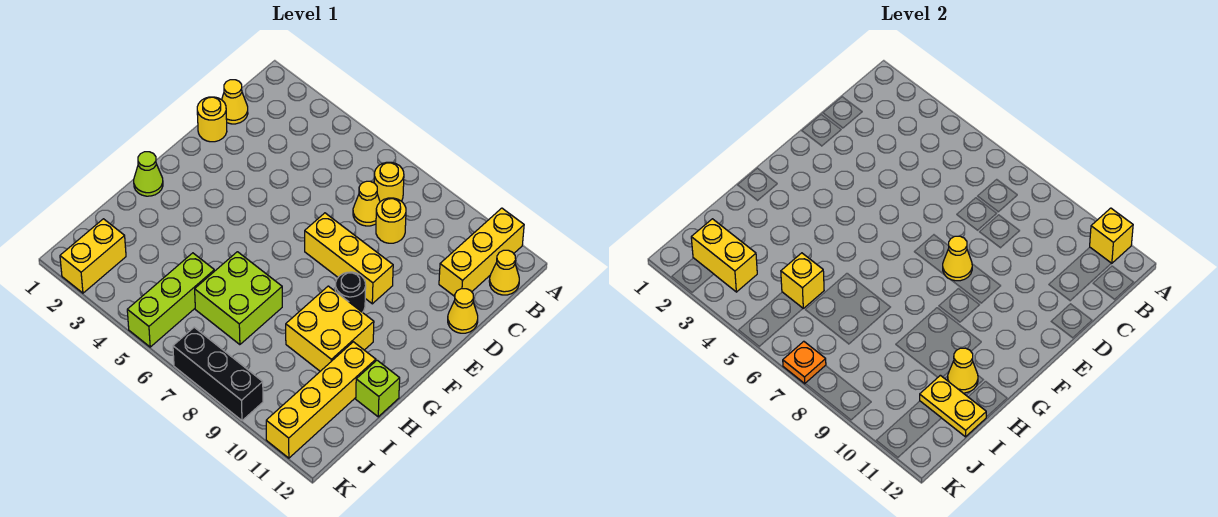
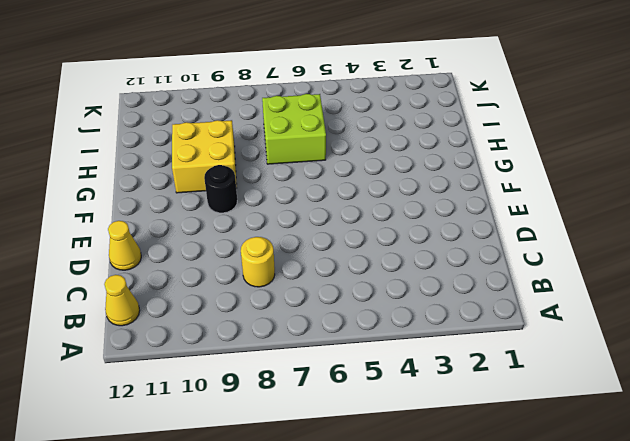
none -> yellow 1x3 brick [439,208,524,296]
none -> yellow 1x1 round brick [374,162,404,202]
none -> yellow 1x1 cone [222,80,248,124]

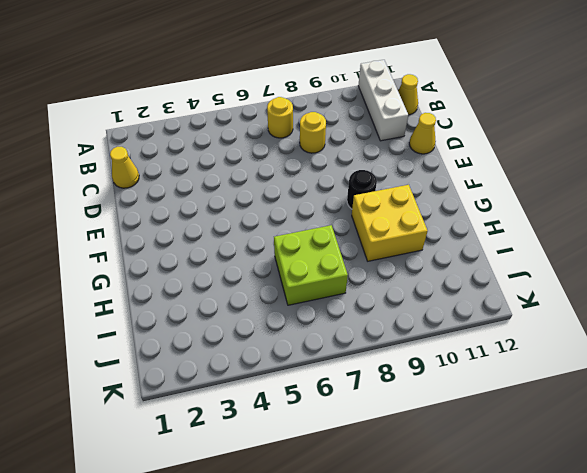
white 1x3 brick [358,60,408,141] -> yellow 1x3 brick [439,208,524,296]
none -> yellow 1x1 cone [353,181,380,226]
none -> yellow 1x1 round brick [197,97,227,142]
none -> yellow 1x3 brick [305,213,393,304]

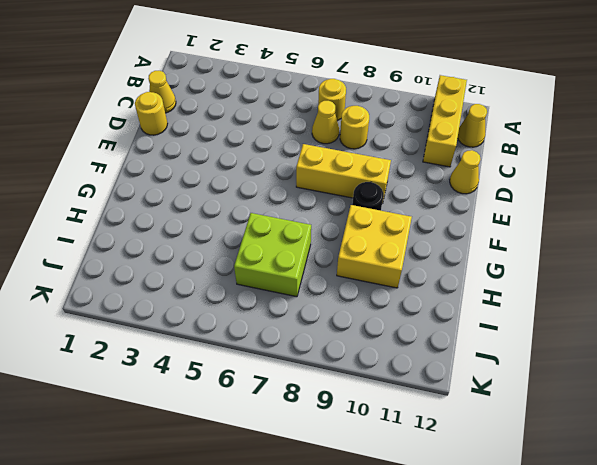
none -> lime 1x1 cone [134,152,163,196]
none -> yellow 1x4 brick [266,342,376,458]
none -> lime 1x1 brick [356,360,400,417]

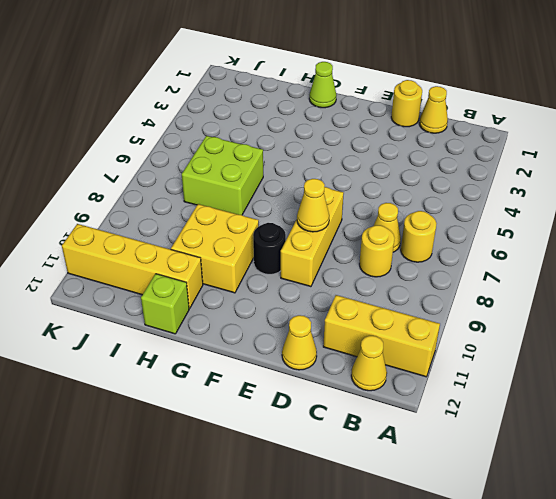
none -> lime 1x3 brick [127,253,214,347]
none -> yellow 1x2 brick [60,219,126,293]
none -> black 1x3 brick [173,327,263,420]

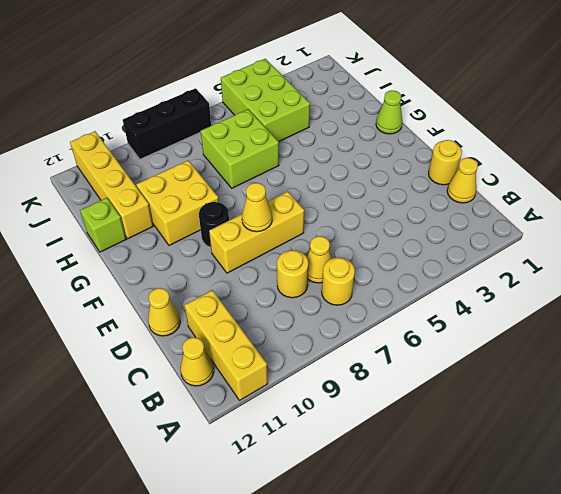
lime 2x3 brick [221,59,310,142] -> lime 1x3 brick [127,253,214,347]
none -> yellow 1x2 brick [60,219,126,293]
none -> yellow 1x1 brick [1090,208,1133,263]
none -> yellow 1x1 cone [948,348,978,393]

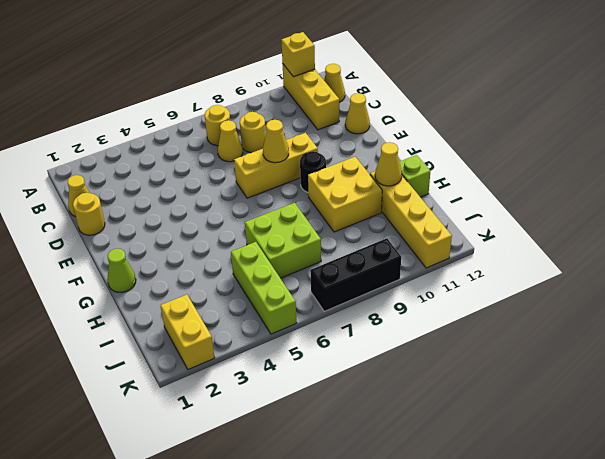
none -> yellow 1x1 brick [781,253,824,308]
none -> yellow 1x2 plate [920,375,986,437]
none -> yellow 1x2 brick [691,219,757,292]

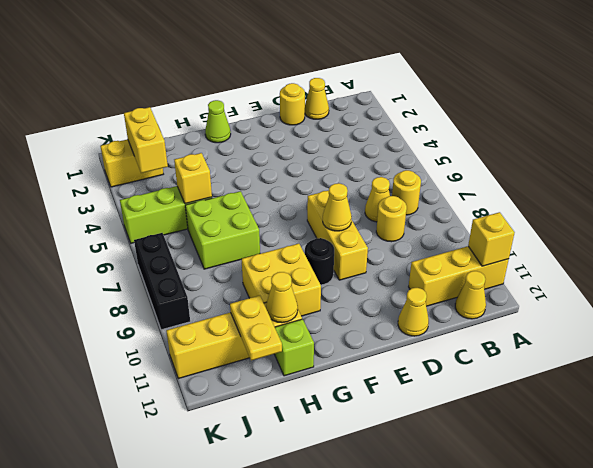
none -> orange 1x1 plate [783,341,826,384]

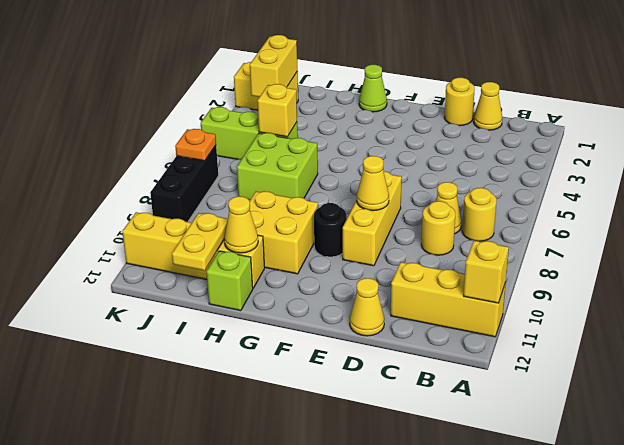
none -> yellow 1x1 cone [489,250,519,295]

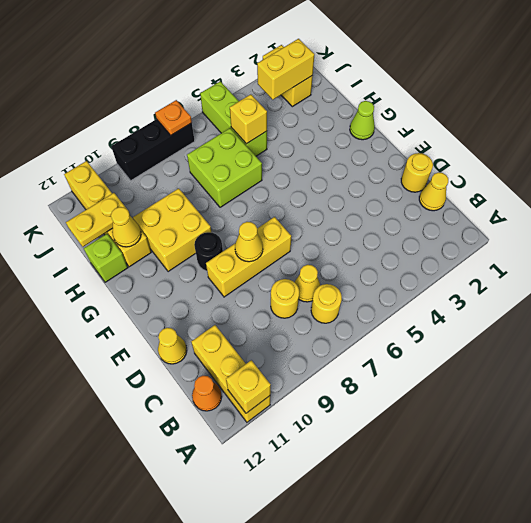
orange 1x1 cone [192,376,222,411] -> yellow 1x1 cone [489,250,519,295]

